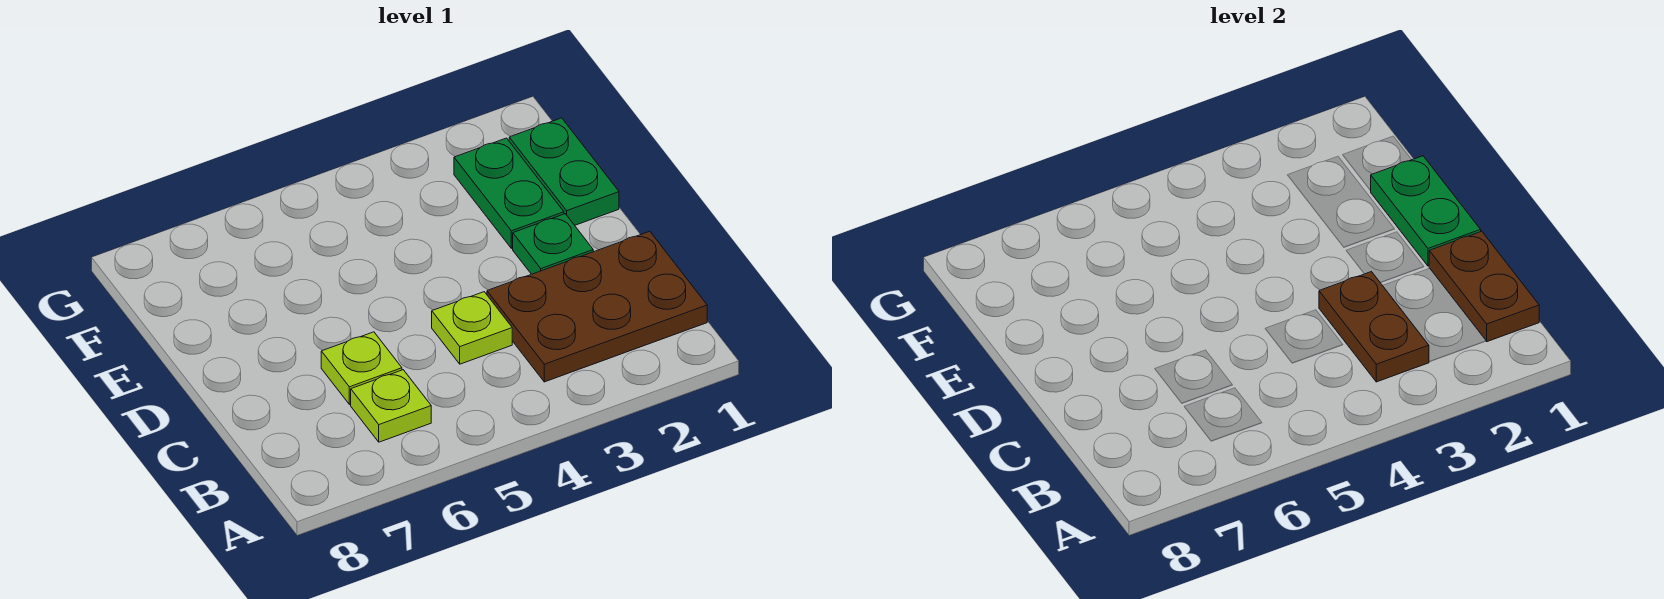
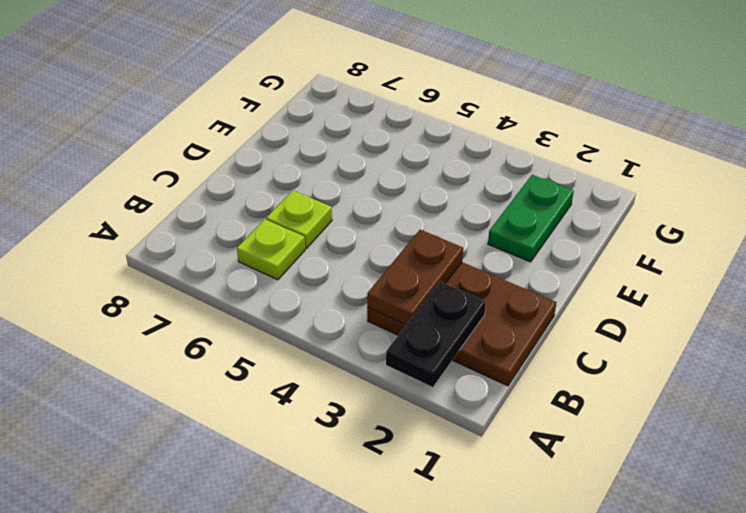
black 1x2 plate [386,281,486,387] -> none
none -> lime 1x1 plate [432,292,512,364]
none -> green 1x1 plate [513,214,593,274]

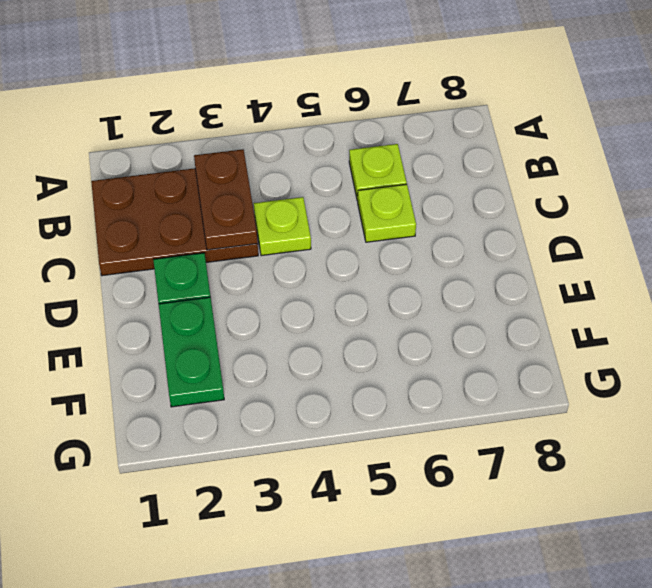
none -> green 1x2 plate [509,118,619,225]
none -> brown 1x2 plate [1429,231,1539,342]

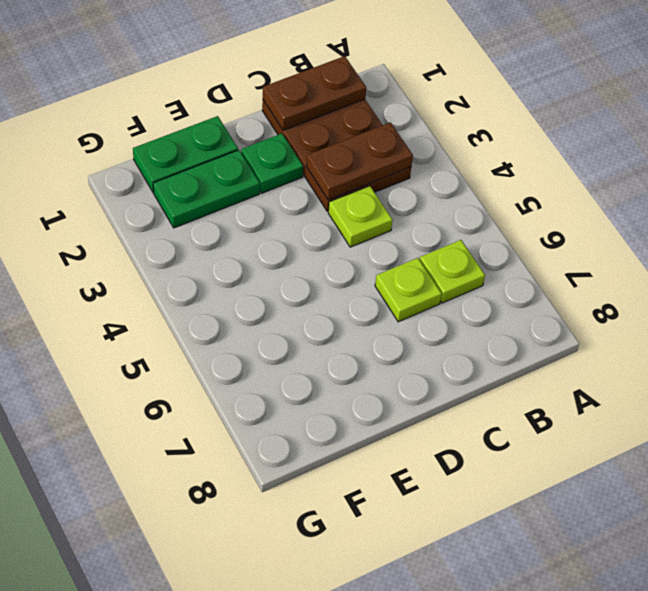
none -> green 1x2 plate [1371,156,1481,266]

